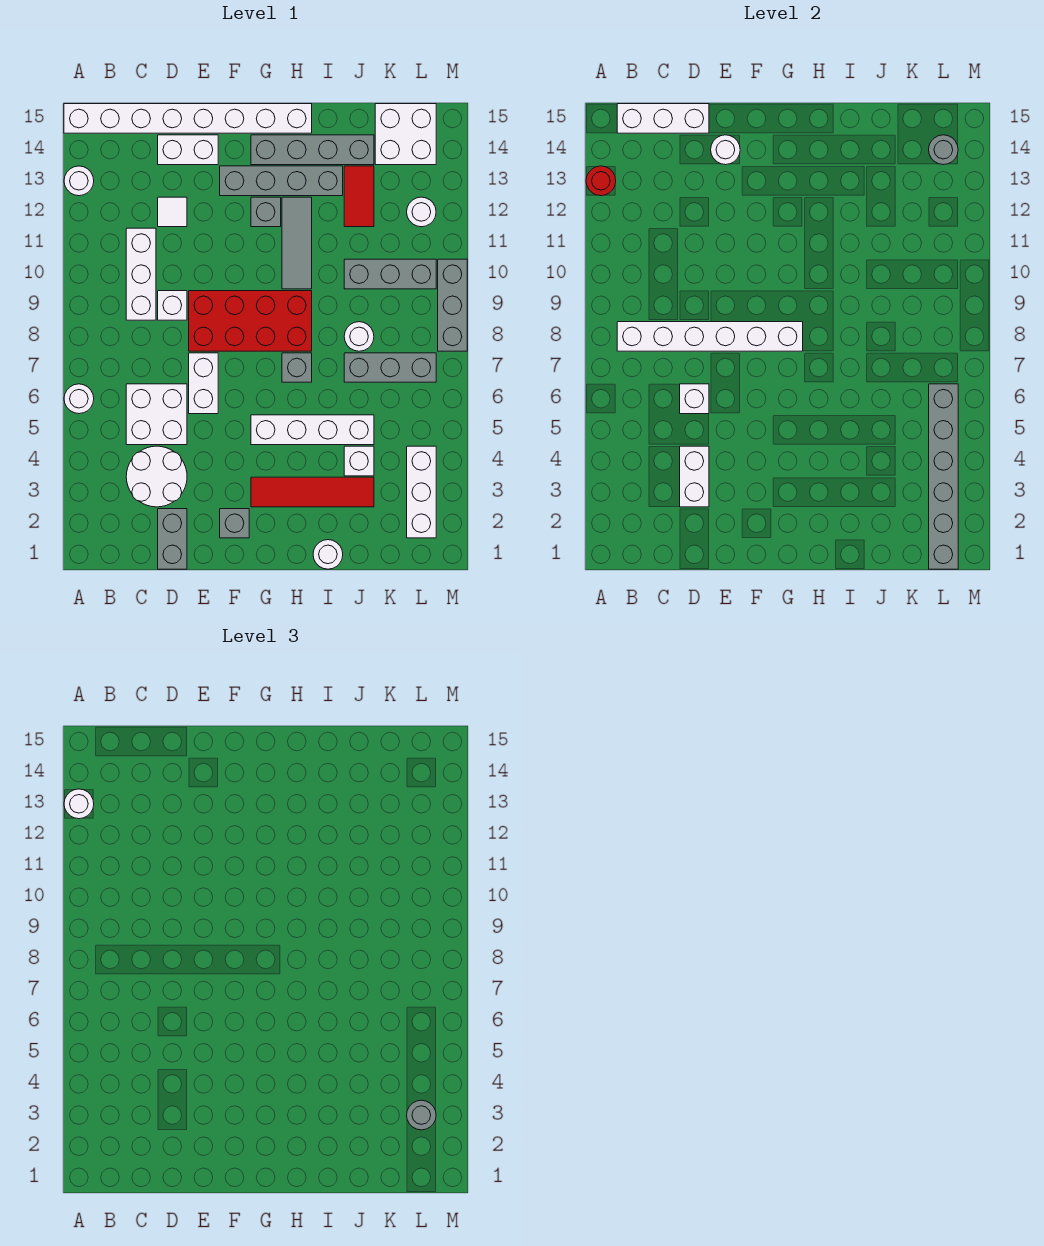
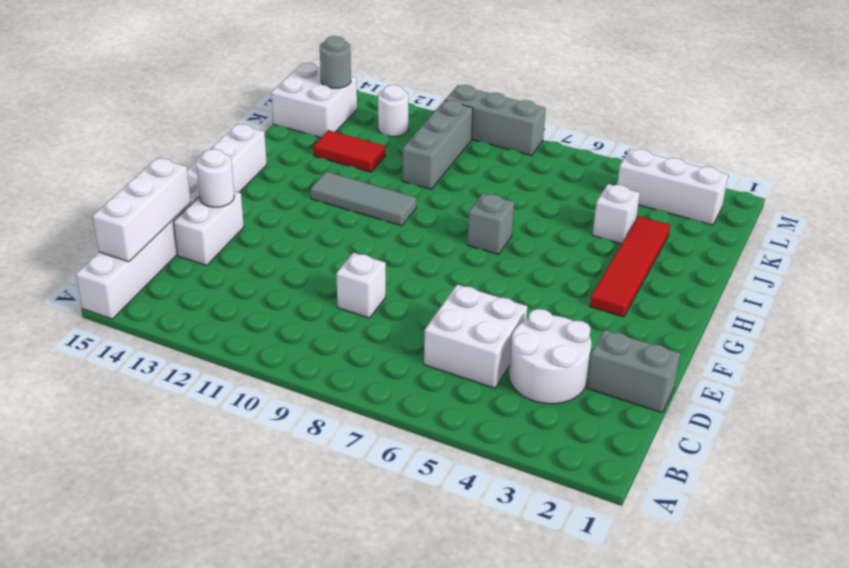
none -> white 1x1 round brick [64,384,94,414]
none -> white 1x1 round brick [64,166,94,196]
none -> white 1x3 brick [126,228,156,320]
none -> white 1x1 tile [158,197,187,227]

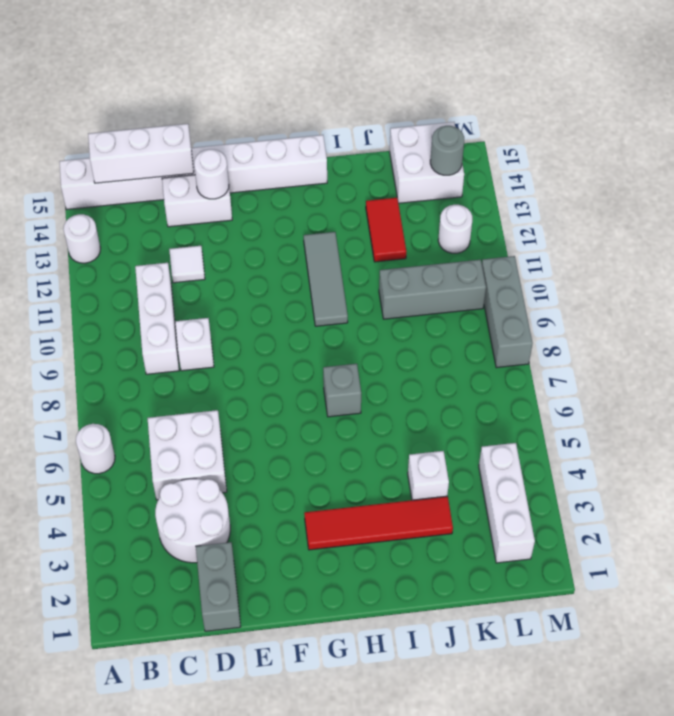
none -> white 1x2 brick [189,353,218,414]
none -> red 2x4 brick [189,291,312,351]
none -> grey 1x1 brick [220,509,249,538]
none -> grey 1x4 brick [220,166,343,196]

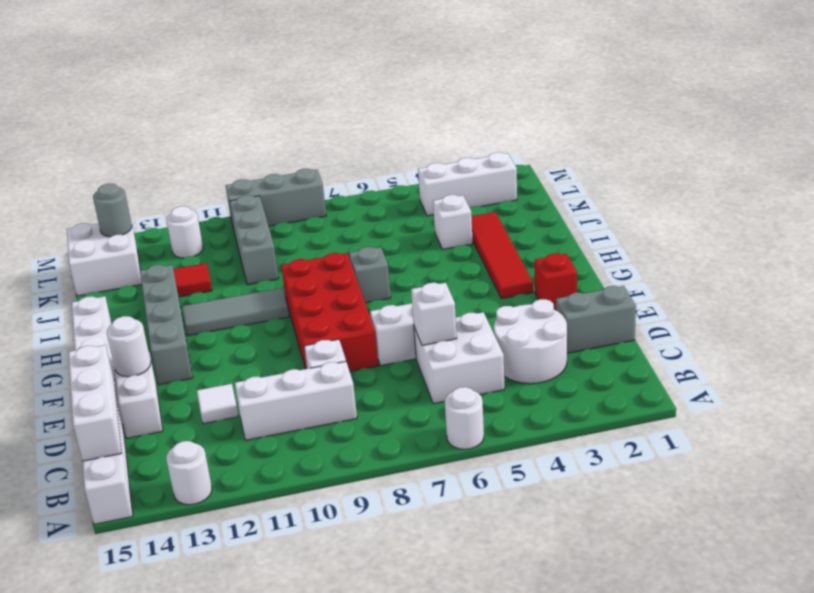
red 1x1 brick [535,253,577,310] -> grey 1x1 brick [220,509,249,538]
none -> white 1x4 brick [251,415,374,445]
none -> grey 1x1 brick [251,197,281,227]
none -> grey 1x4 brick [251,135,374,165]
none -> white 1x1 round brick [313,540,343,569]

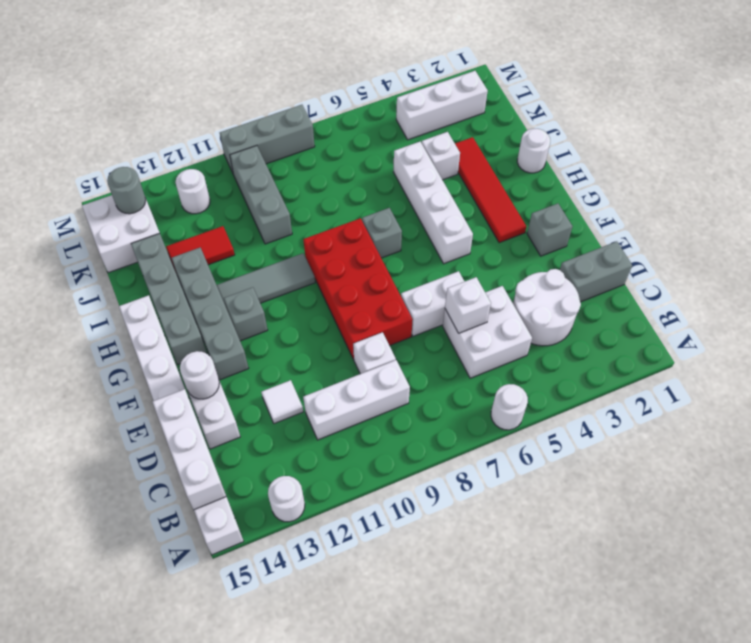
none -> grey 1x3 brick [344,353,436,382]
none -> white 1x1 round brick [344,322,374,351]
none -> red 1x1 round brick [586,166,616,196]
none -> white 1x6 brick [617,322,803,351]

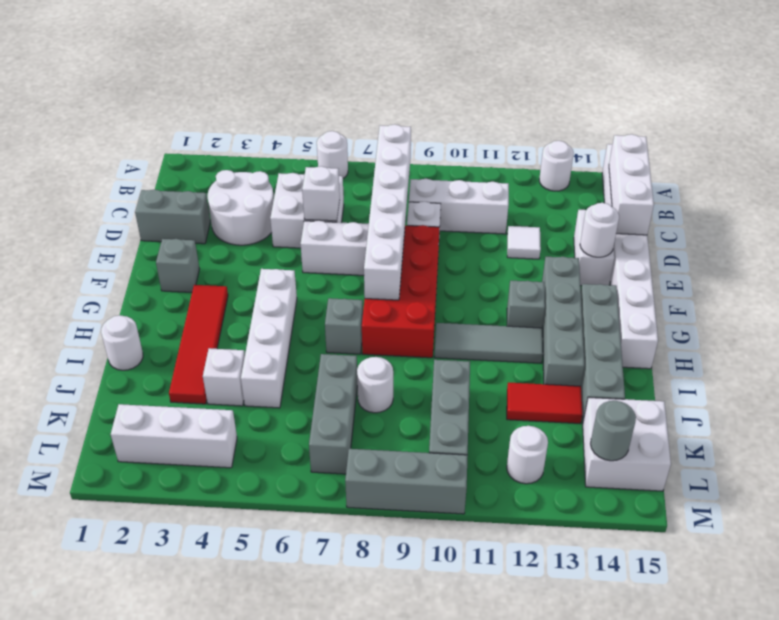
none -> red 1x1 round brick [586,166,616,196]
none -> white 1x2 brick [680,446,709,507]
none -> grey 1x6 brick [929,384,958,569]
none -> white 1x1 round brick [64,789,94,819]

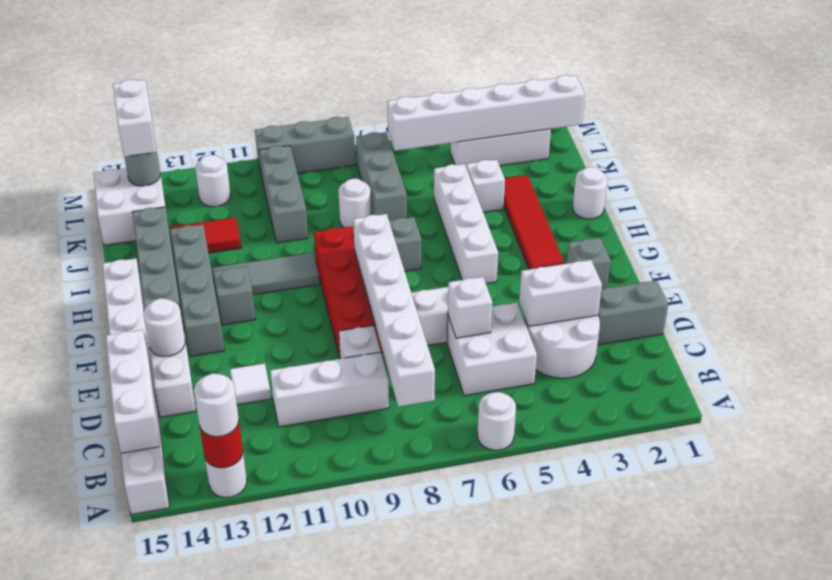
white 1x6 brick [387,75,585,151] -> grey 1x6 brick [929,384,958,569]
white 1x2 brick [113,79,157,157] -> none
none -> grey 1x1 round brick [407,1100,436,1130]

